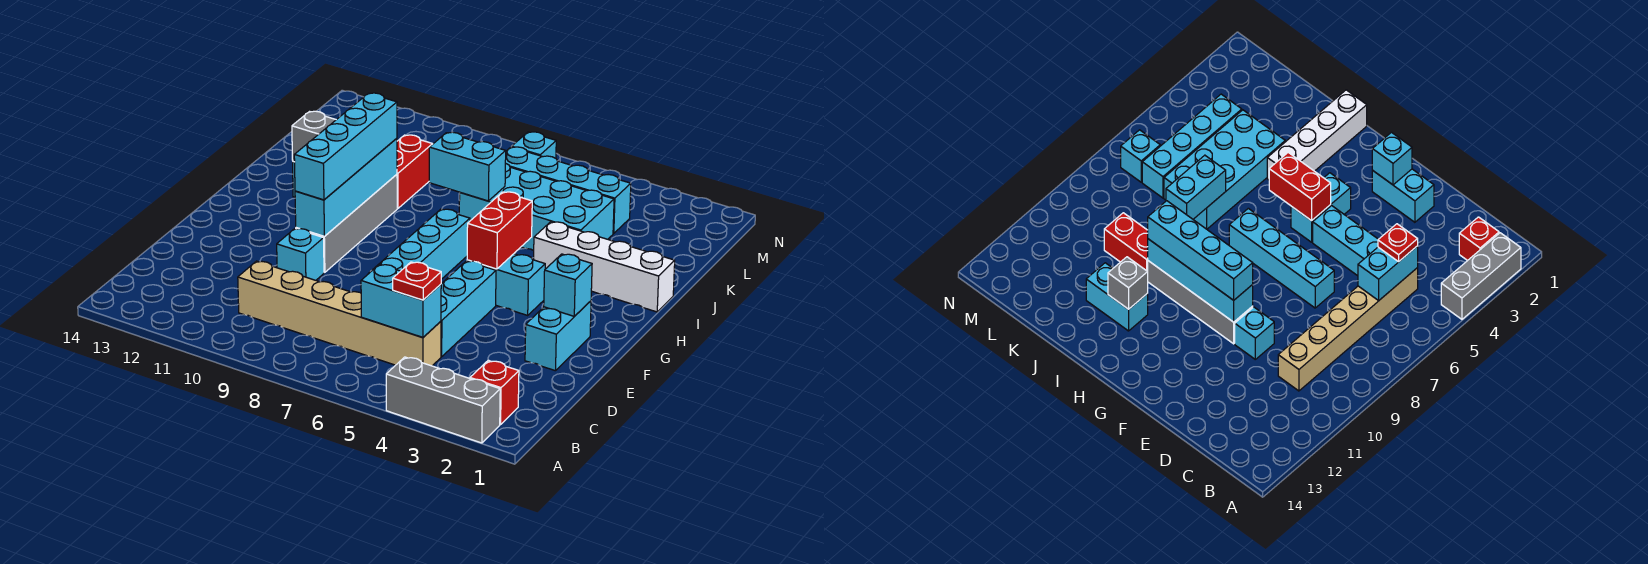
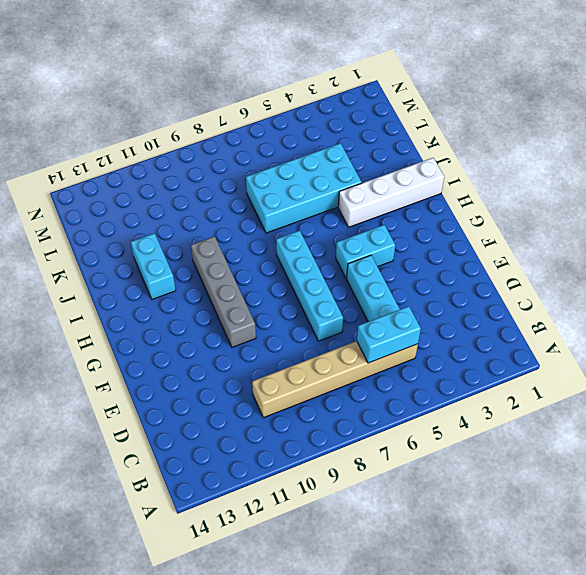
none -> grey 1x3 brick [386,357,500,443]
none -> red 1x1 brick [470,361,519,425]
none -> cyan 1x2 brick [525,301,591,371]

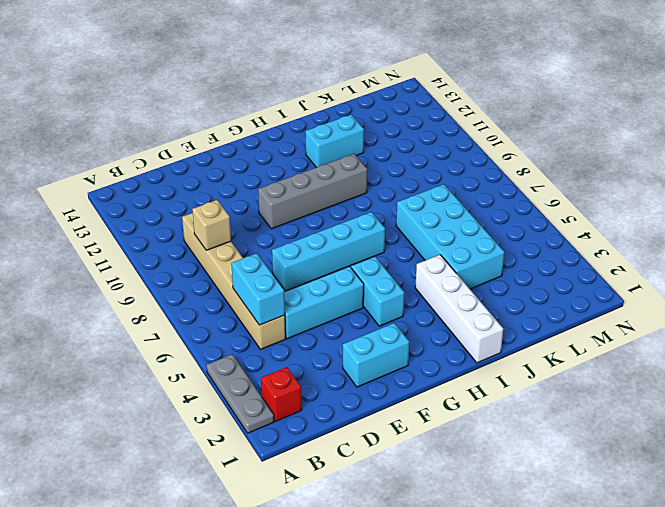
grey 1x3 plate [207,354,274,433] -> grey 1x3 brick [386,357,500,443]
tan 1x1 brick [192,200,231,250] -> none
none -> cyan 1x1 brick [277,229,324,280]
none -> red 1x2 brick [397,135,433,208]
none -> cyan 1x4 brick [505,147,631,233]

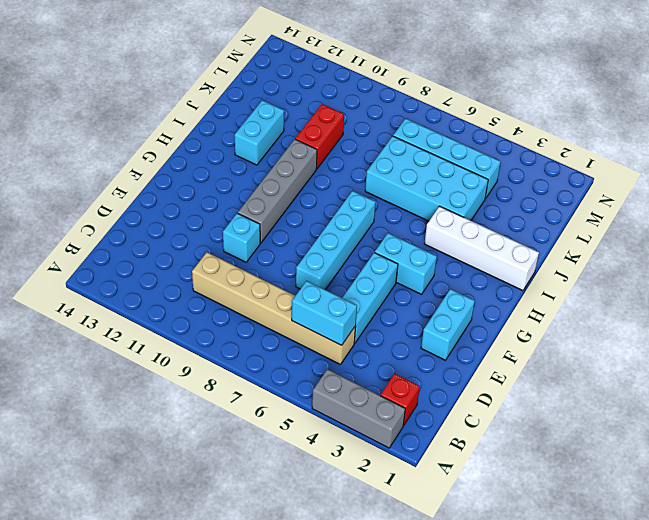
none -> cyan 1x1 brick [512,132,556,158]
none -> cyan 1x1 brick [544,254,592,316]
none -> cyan 1x4 brick [295,138,397,236]

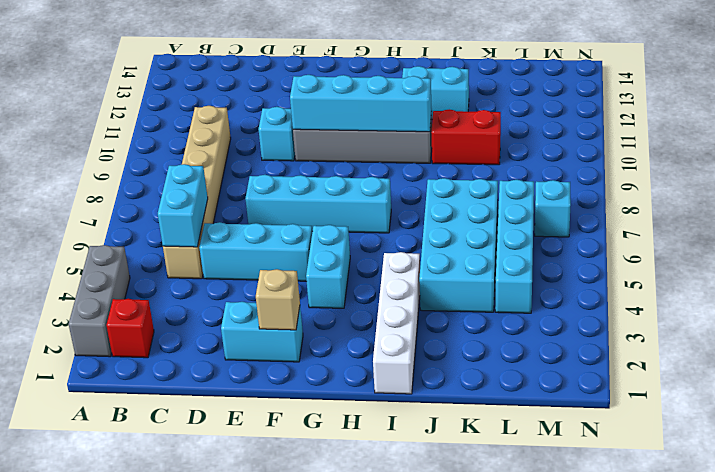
tan 1x1 brick [256,269,300,330] -> cyan 1x1 brick [544,254,592,316]
none -> red 1x2 brick [467,192,532,269]
none -> grey 1x1 brick [292,111,336,162]
none -> cyan 1x2 brick [429,132,506,201]

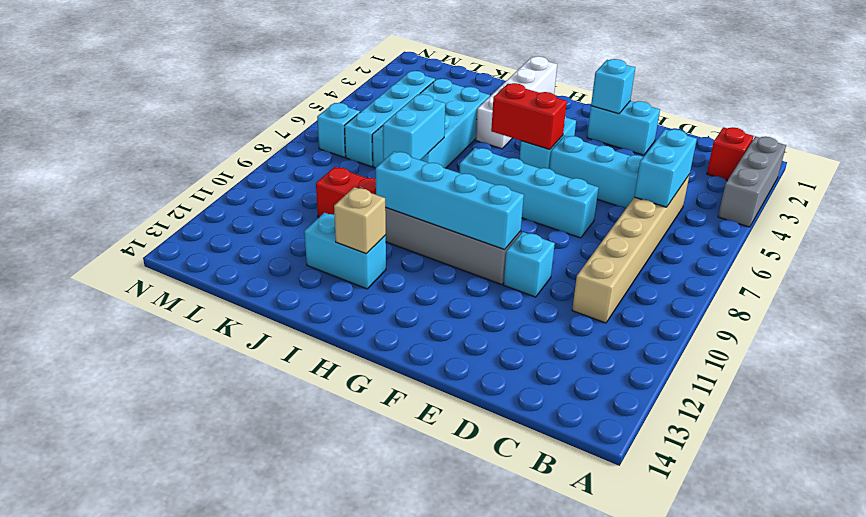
tan 1x1 brick [334,187,386,254] -> grey 1x1 brick [292,111,336,162]
none -> red 1x1 plate [393,262,441,300]
none -> cyan 1x4 brick [294,93,397,200]

